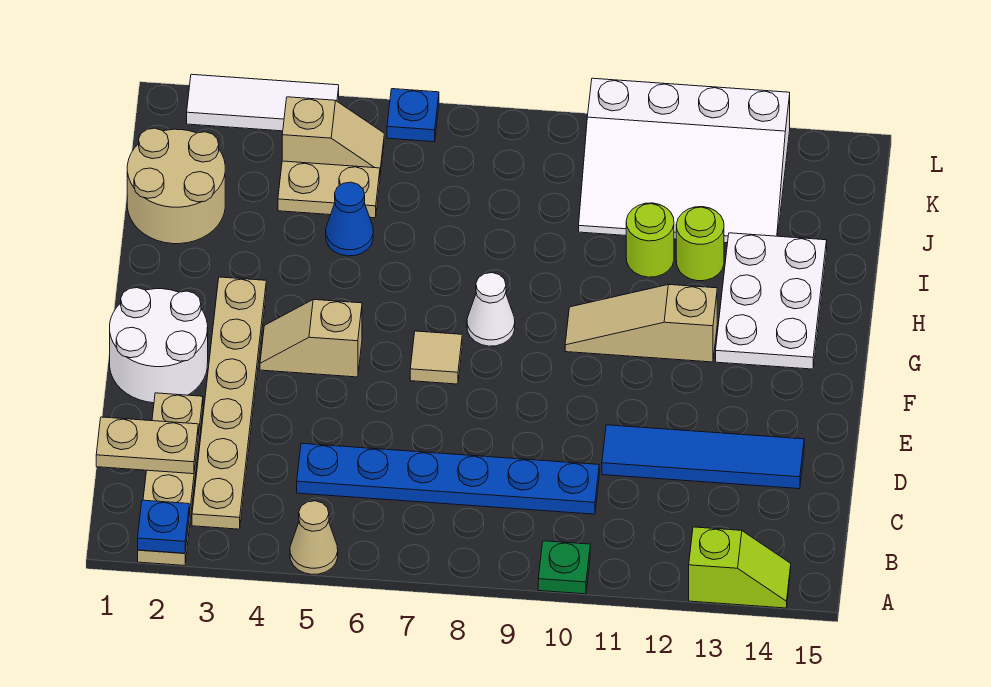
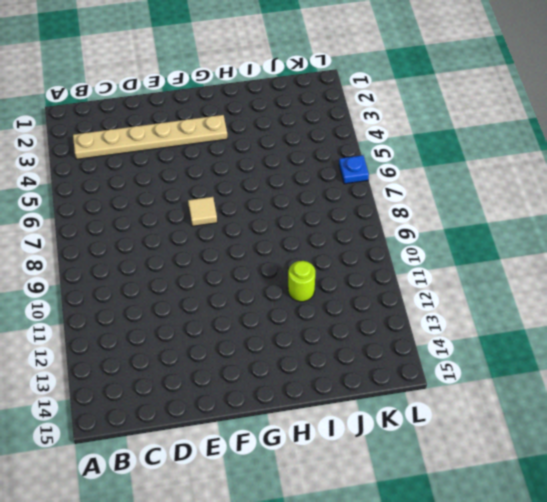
none -> tan 1x4 plate [138,393,203,566]
none -> tan 1x1 cone [290,501,338,574]
none -> green 1x1 plate [538,541,590,594]

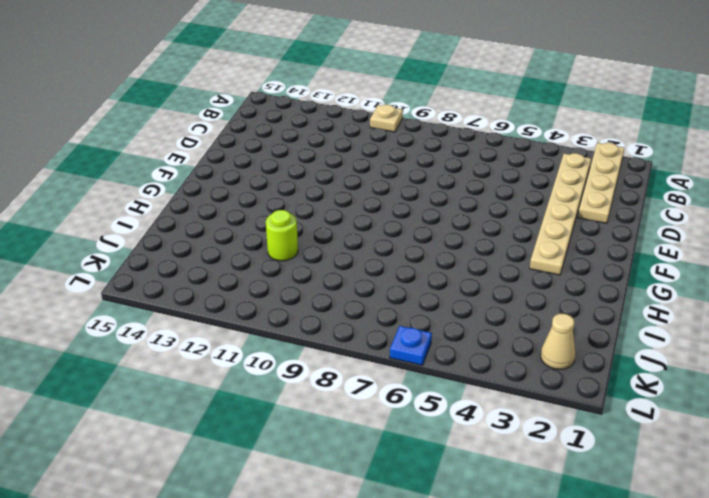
tan 1x1 plate [370,105,403,132] -> green 1x1 plate [538,541,590,594]
tan 1x1 cone [541,314,575,369] -> tan 1x1 cone moved to [290,501,338,574]
none -> lime 1x2 slope [689,527,791,608]
none -> blue 1x6 plate [297,443,599,514]
none -> blue 1x4 tile [602,425,804,489]

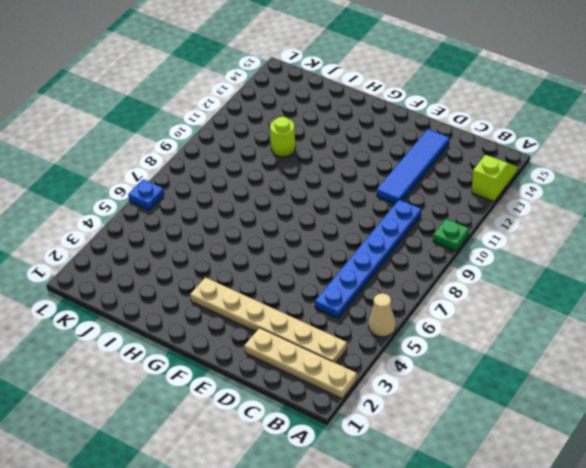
none -> white 2x2 round brick [110,288,208,403]
none -> tan 1x2 slope [260,300,362,377]
none -> tan 1x1 tile [410,331,462,384]

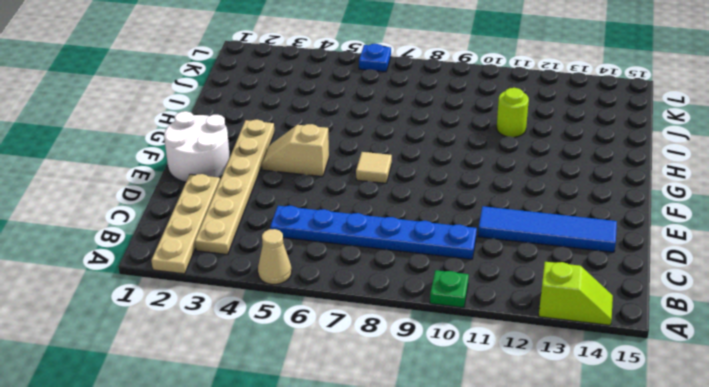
none -> white 1x1 cone [467,273,515,346]
none -> tan 1x3 slope [565,284,717,362]
none -> white 2x3 plate [716,233,827,369]

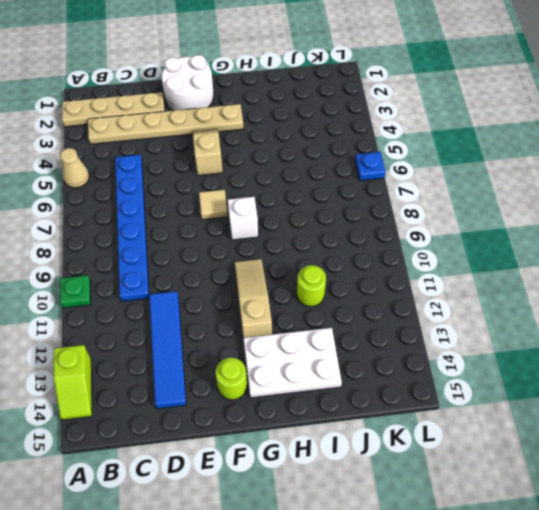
lime 1x1 round brick [216,358,247,400] -> lime 1x1 round brick moved to [676,207,724,281]
white 1x1 brick [228,197,258,240] -> white 1x1 cone [467,273,515,346]
none -> tan 2x2 round brick [127,128,225,244]
none -> blue 1x1 cone [326,182,373,256]
none -> tan 1x2 plate [278,161,380,218]

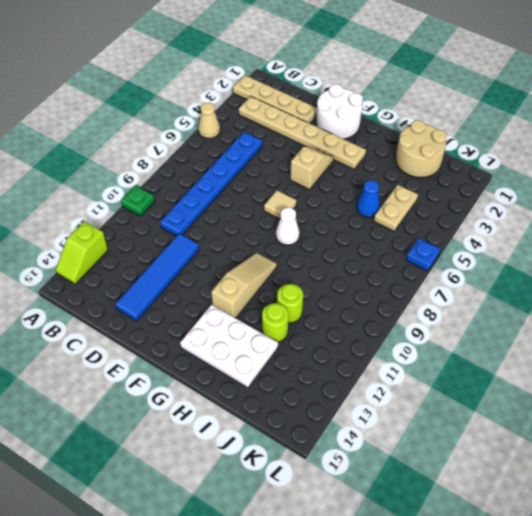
none -> white 3x4 slope [579,78,790,243]
none -> tan 1x2 slope [282,97,384,175]
none -> white 1x3 tile [187,74,339,131]

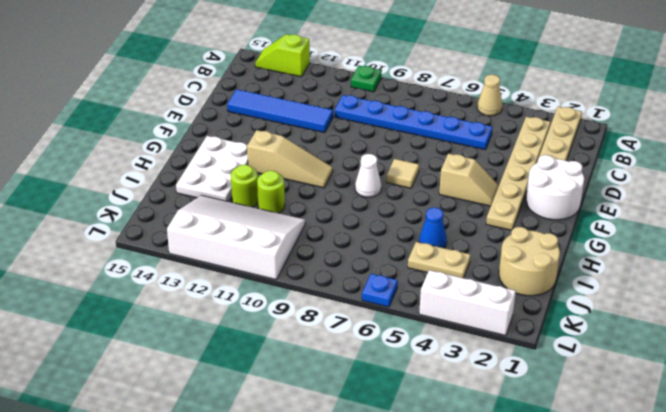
white 1x3 brick [419,270,516,336] -> white 1x3 tile [187,74,339,131]
none -> tan 1x2 slope [282,97,384,175]
none -> blue 1x1 plate [138,500,189,553]
none -> tan 1x2 plate [96,417,198,474]

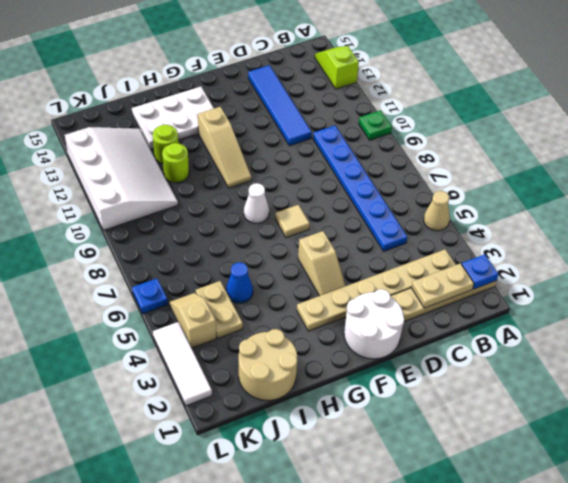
tan 1x2 plate [411,263,474,308] -> tan 1x2 plate turned to [96,417,198,474]

